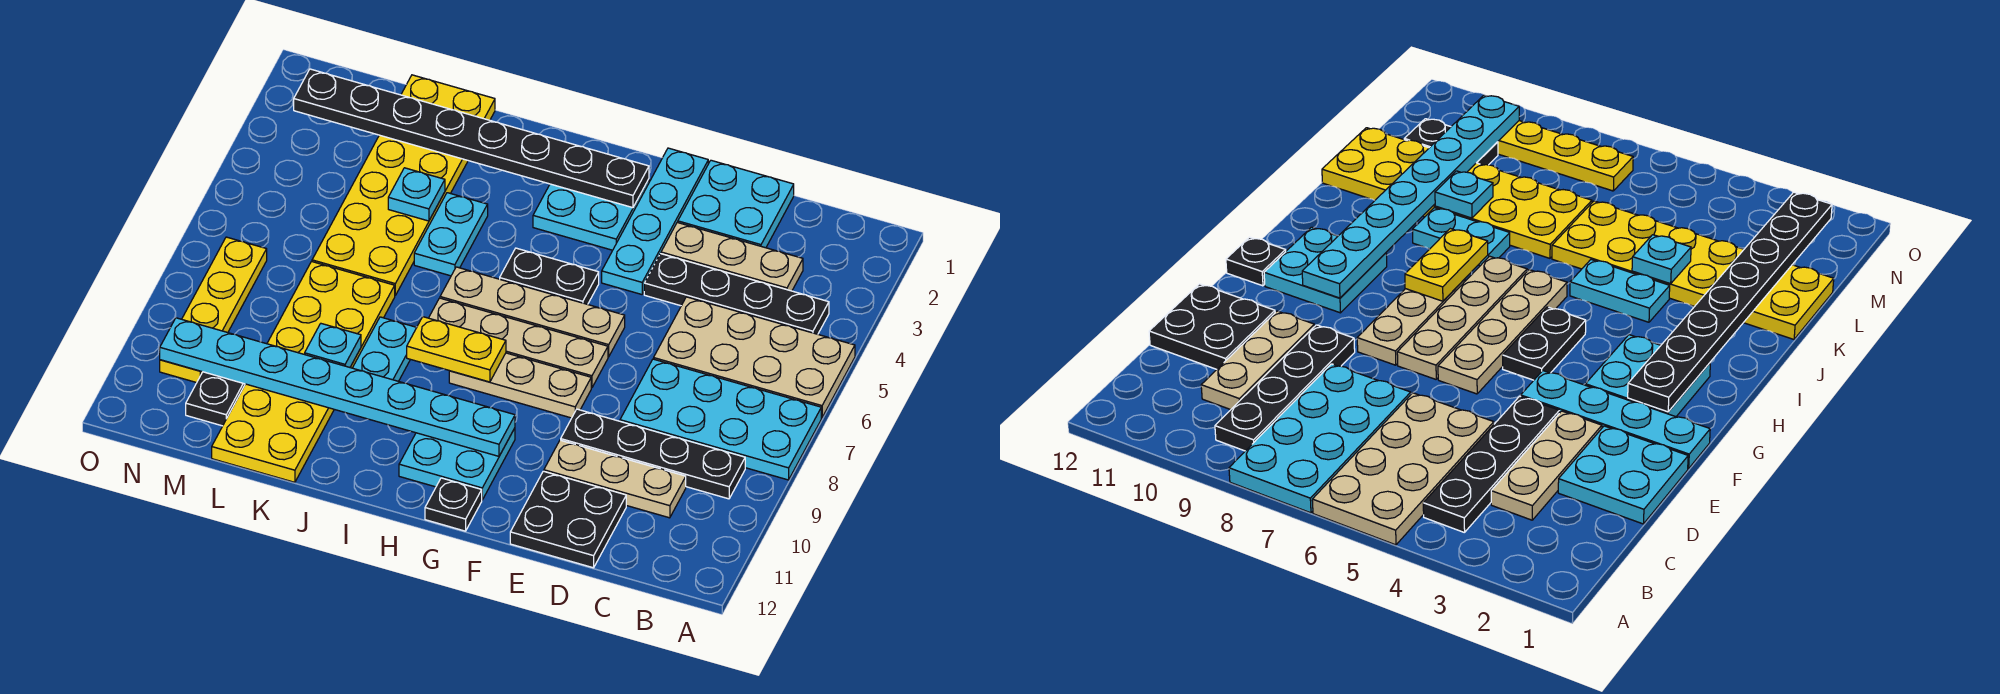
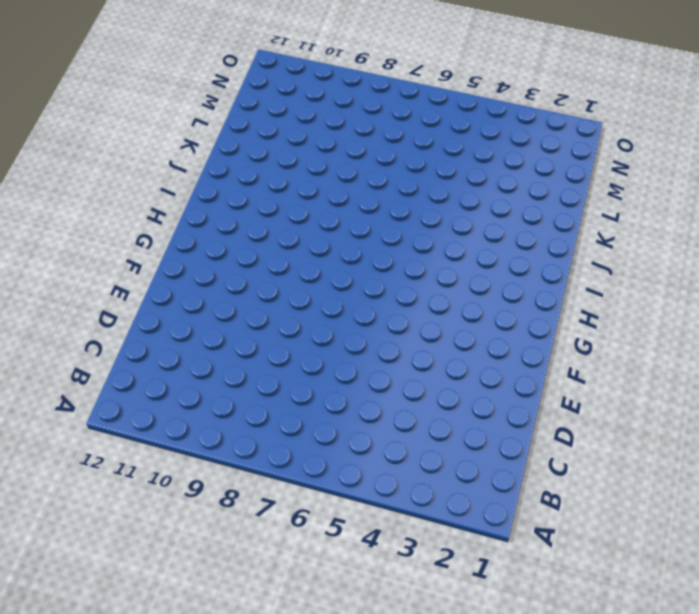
none -> tan 2x4 plate [654,297,855,418]
none -> cyan 2x4 plate [620,359,821,480]
none -> black 1x4 plate [644,254,829,334]

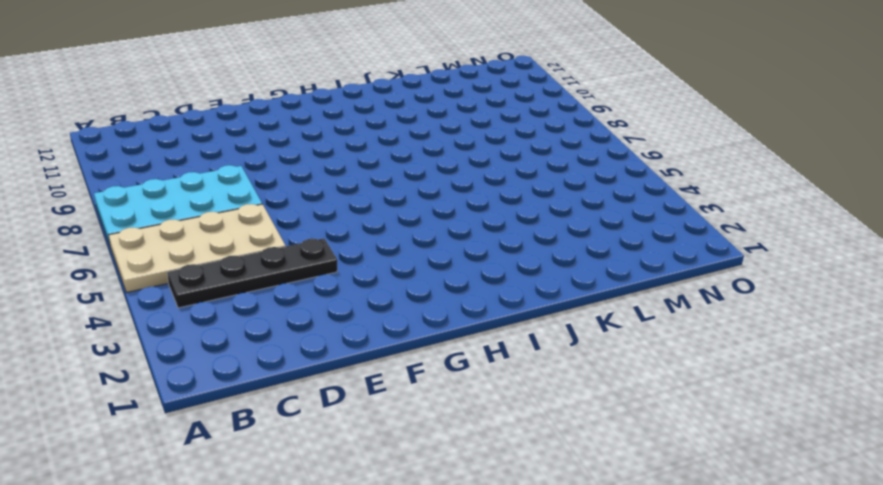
none -> black 1x4 plate [561,409,745,499]
none -> tan 1x3 plate [661,222,803,291]
none -> tan 1x3 plate [544,440,686,518]

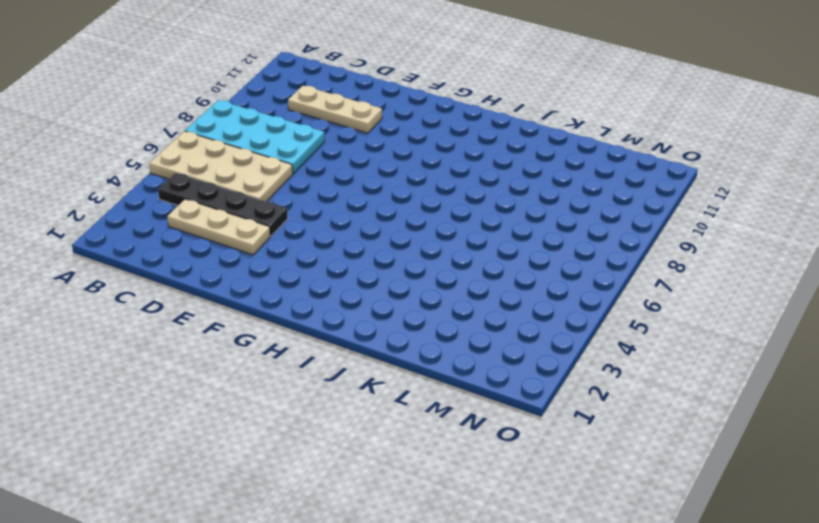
none -> black 1x4 plate [561,409,745,499]
none -> cyan 2x2 plate [678,160,794,248]
none -> black 2x2 plate [510,471,626,568]

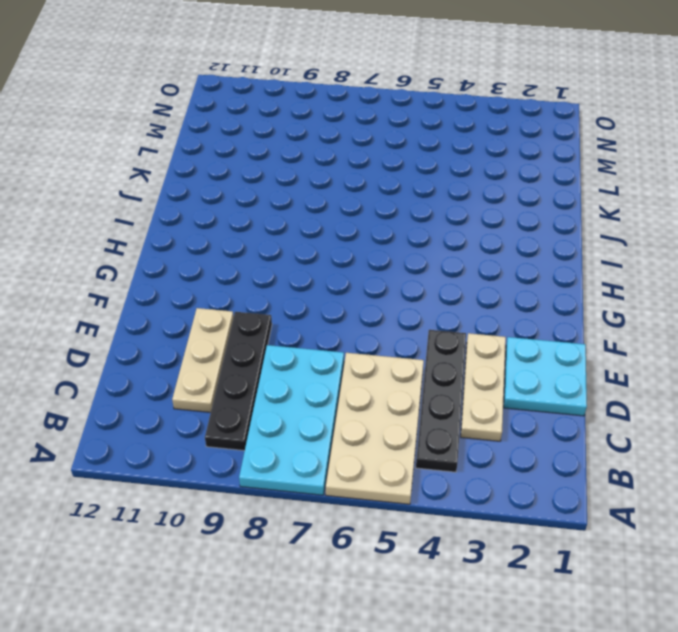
none -> black 2x2 plate [510,471,626,568]
none -> cyan 1x4 plate [602,148,708,294]
none -> tan 1x4 plate [440,267,625,357]

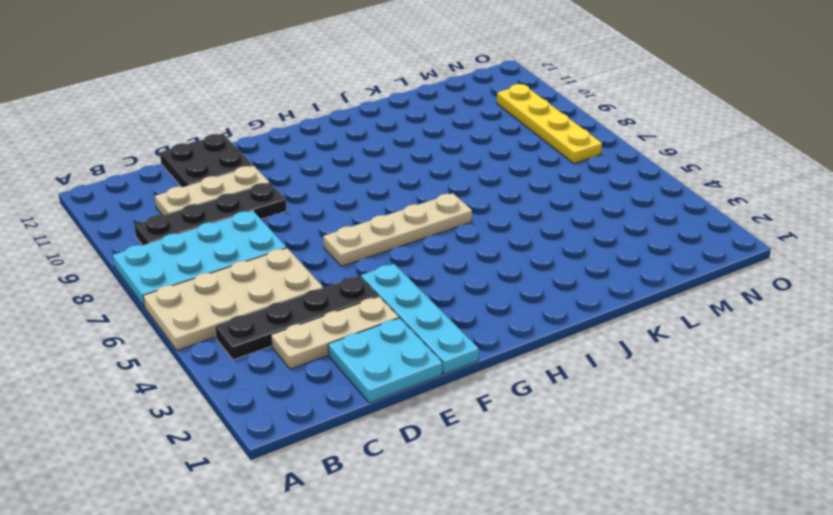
none -> tan 1x4 plate [429,298,608,388]
none -> tan 1x3 plate [449,353,591,418]
none -> cyan 2x2 plate [533,179,649,250]

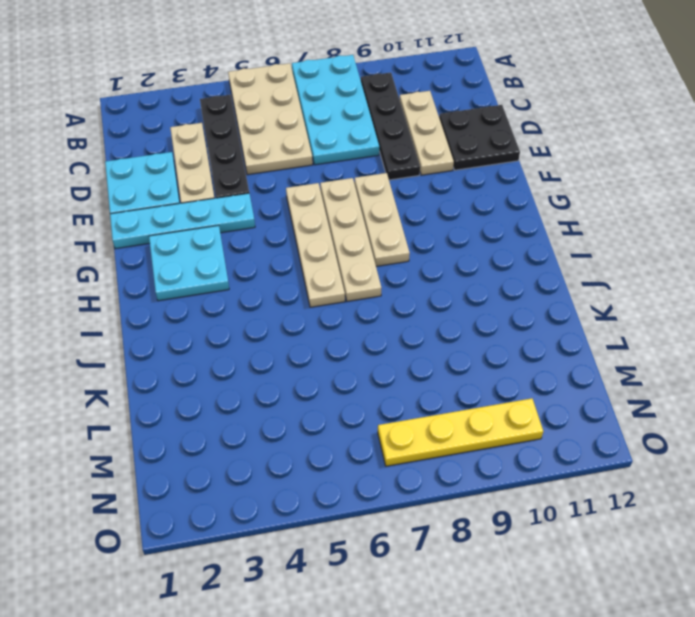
none -> black 1x2 plate [500,248,599,304]
none -> cyan 2x2 plate [399,428,515,500]
none -> black 1x1 plate [425,478,482,531]

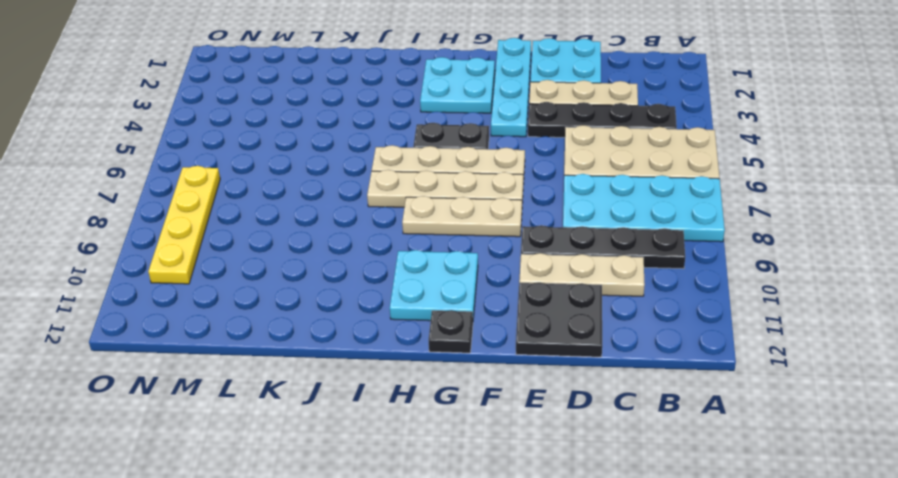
none -> cyan 1x2 plate [414,193,488,276]
none -> cyan 1x2 plate [353,317,417,381]
none -> yellow 2x6 plate [312,75,495,295]

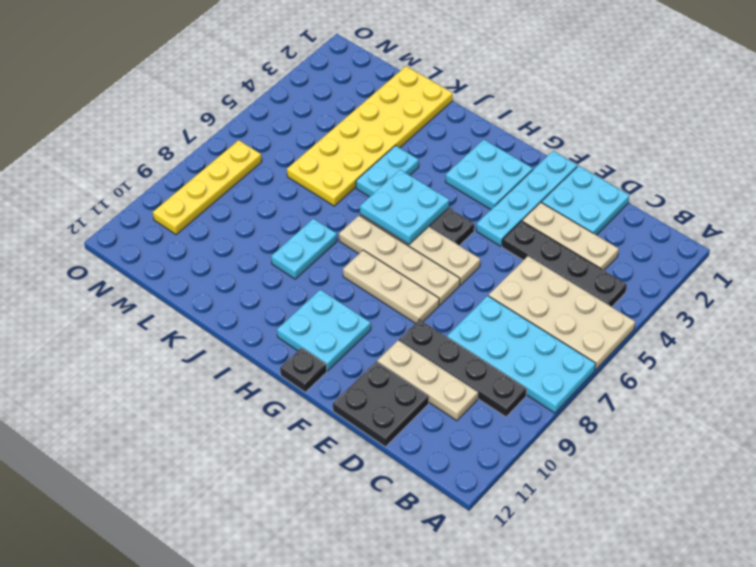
cyan 2x2 plate [360,170,449,244] -> none
none -> yellow 2x6 plate [212,262,395,482]
none -> black 1x2 plate [186,372,245,426]
none -> black 1x8 plate [294,69,649,208]

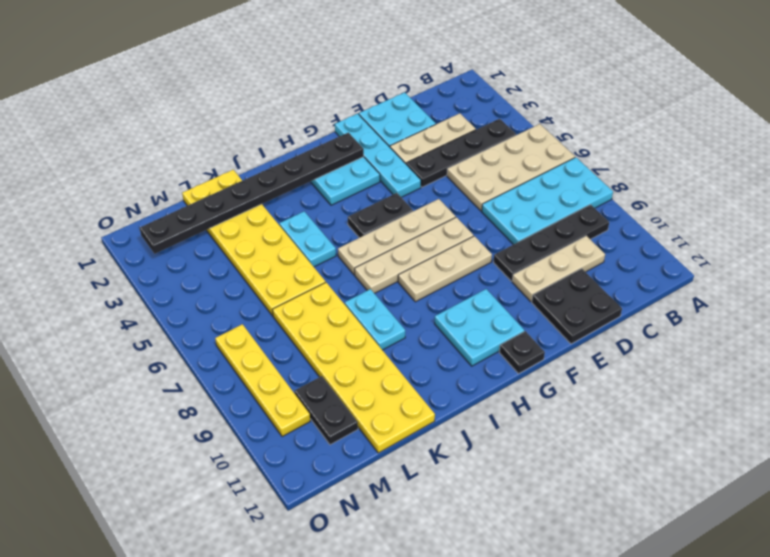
none -> cyan 1x8 plate [160,318,515,456]
none -> yellow 1x2 plate [407,317,506,382]
none -> cyan 1x1 plate [388,168,445,221]

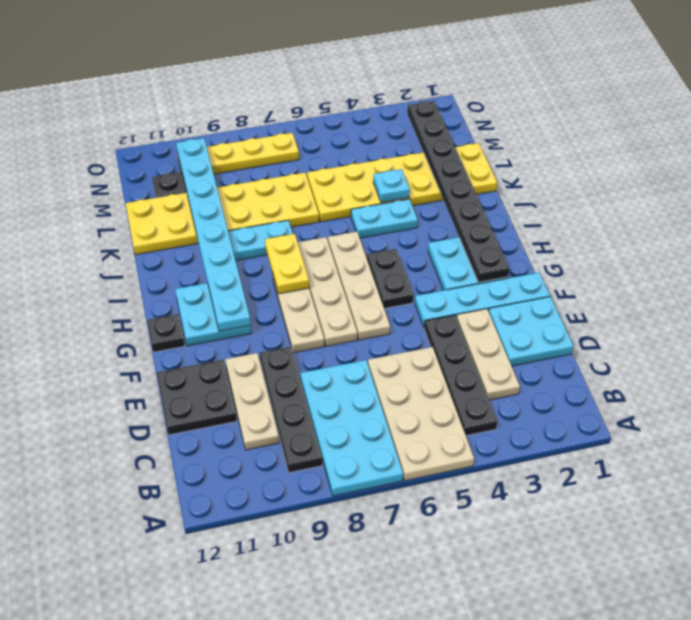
none -> cyan 1x1 plate [305,324,361,367]

